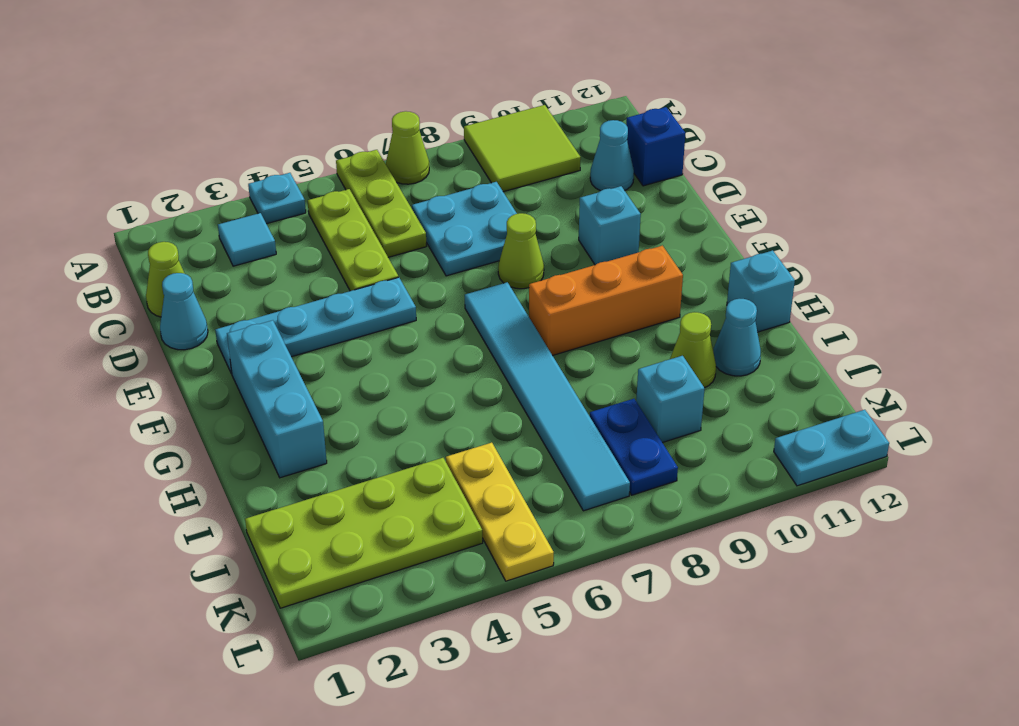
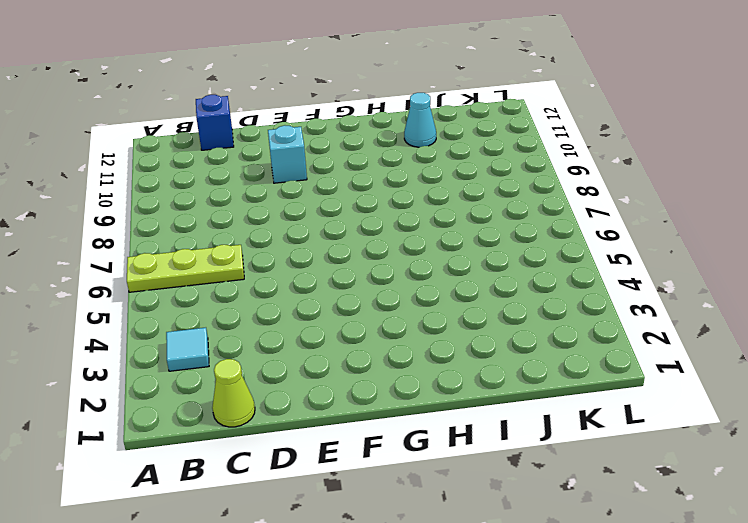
none -> cyan 1x1 plate [248,173,306,224]
none -> lime 1x1 cone [386,111,429,184]
none -> lime 2x2 tile [464,105,581,192]

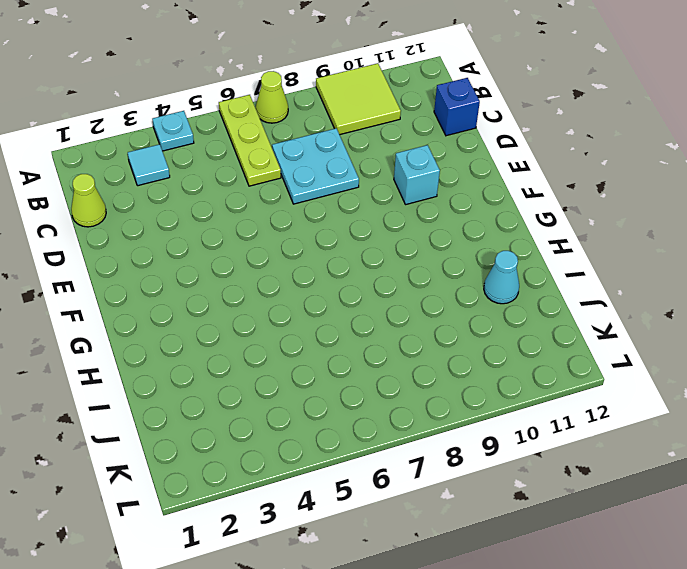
none -> lime 1x3 plate [308,189,398,291]
none -> cyan 1x1 cone [590,120,634,191]
none -> cyan 1x1 cone [160,273,208,350]

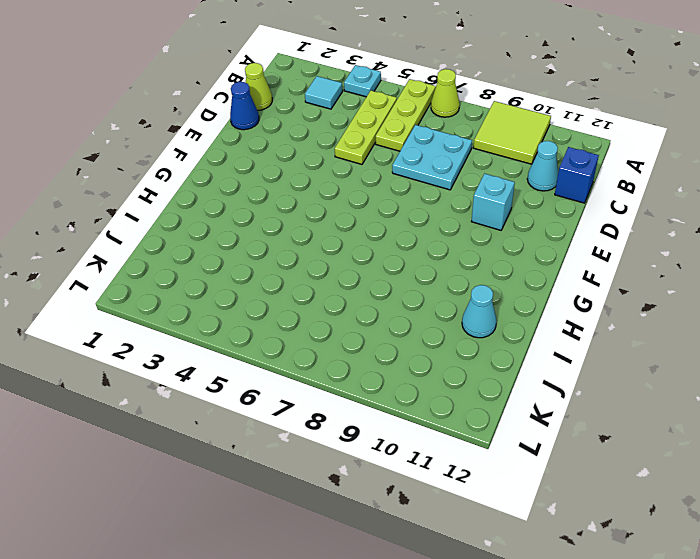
blue 1x1 cone [230,82,259,130] -> cyan 1x1 cone [160,273,208,350]
none -> cyan 1x4 plate [215,277,416,374]
none -> lime 1x1 cone [498,213,544,289]
none -> cyan 1x3 brick [227,320,327,478]

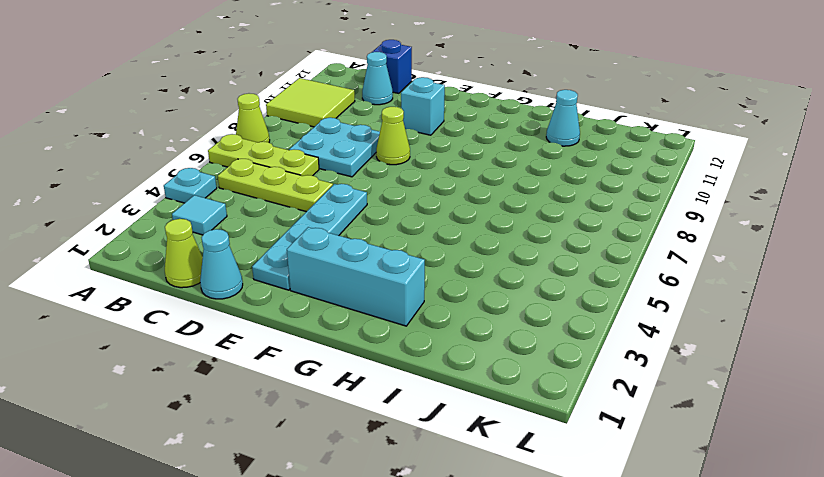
none -> cyan 1x6 tile [465,282,630,511]
none -> orange 1x3 brick [529,246,683,355]
none -> cyan 1x1 brick [727,250,795,332]

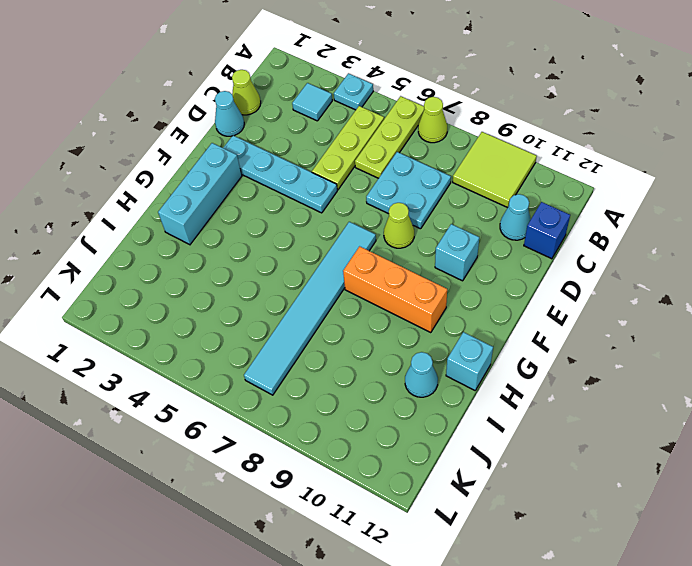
none -> lime 1x1 cone [670,312,716,388]
none -> lime 2x4 plate [245,458,483,608]
none -> yellow 1x3 plate [446,443,554,581]

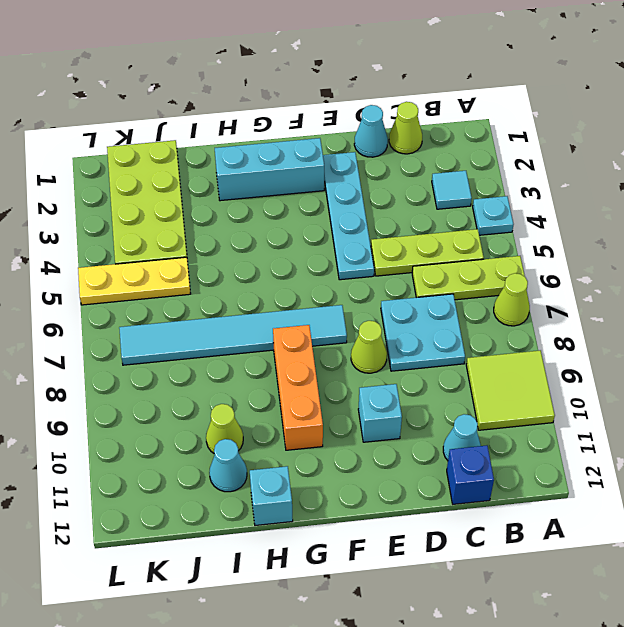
none -> blue 1x2 plate [590,399,678,495]
none -> cyan 1x1 brick [636,356,705,443]
none -> cyan 1x2 plate [774,410,889,486]

